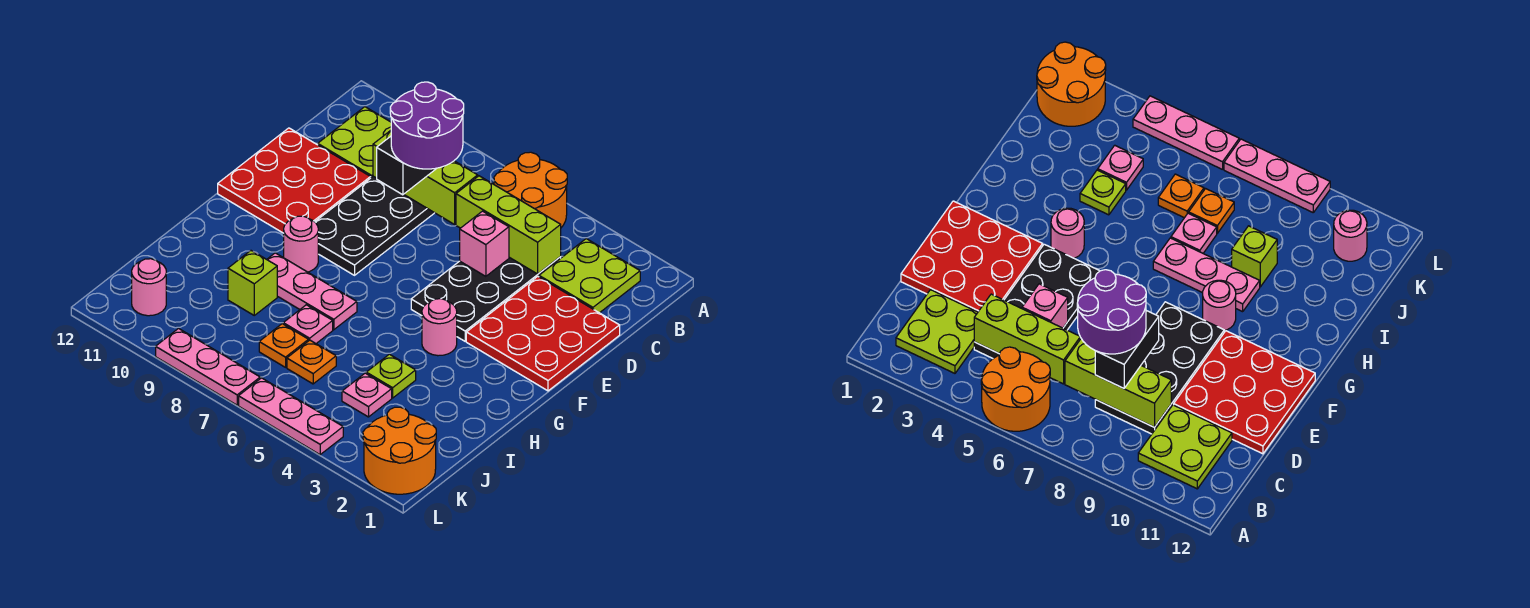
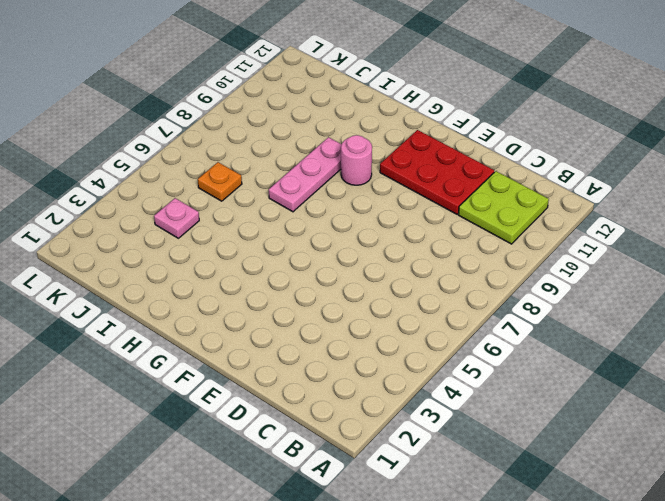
red 2x3 plate [380,130,494,214] -> red 3x3 plate [218,128,371,233]
none -> orange 2x2 round brick [494,152,567,228]
none -> lime 2x2 plate [539,239,640,313]
none -> black 2x4 plate [411,257,561,341]

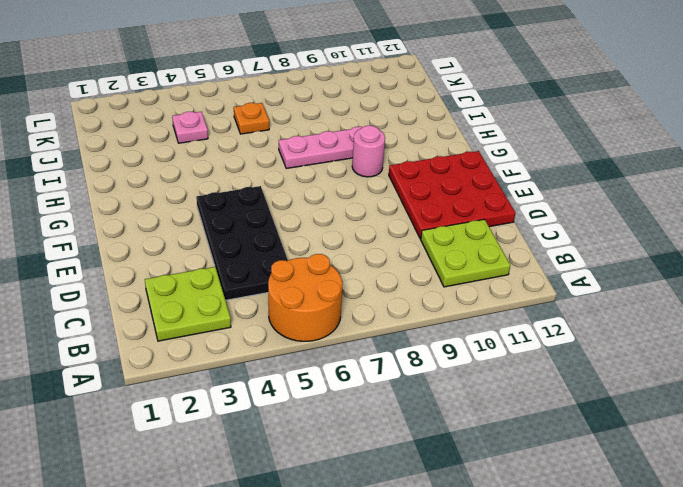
none -> black 2x4 plate [315,176,434,275]
none -> red 3x3 plate [466,277,620,391]
none -> pink 1x1 round brick [422,299,457,356]

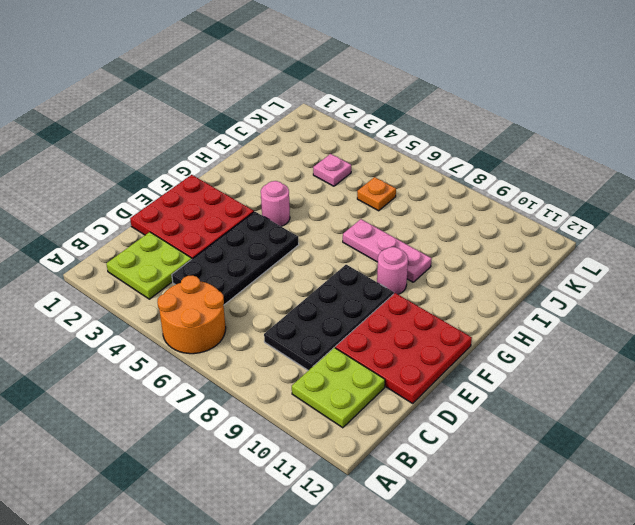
none -> lime 1x1 plate [366,354,416,398]
none -> pink 1x1 plate [283,305,333,343]
none -> lime 1x1 brick [228,251,277,315]

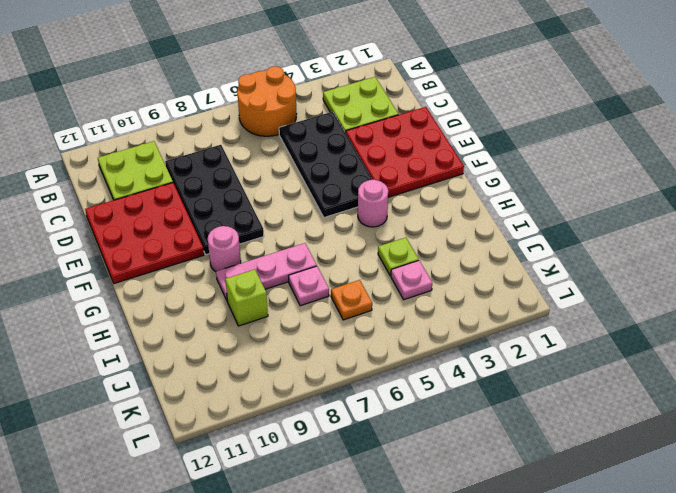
none -> orange 1x1 plate [259,324,309,367]
none -> orange 2x2 round brick [363,407,436,494]
none -> pink 1x1 round brick [132,259,166,316]

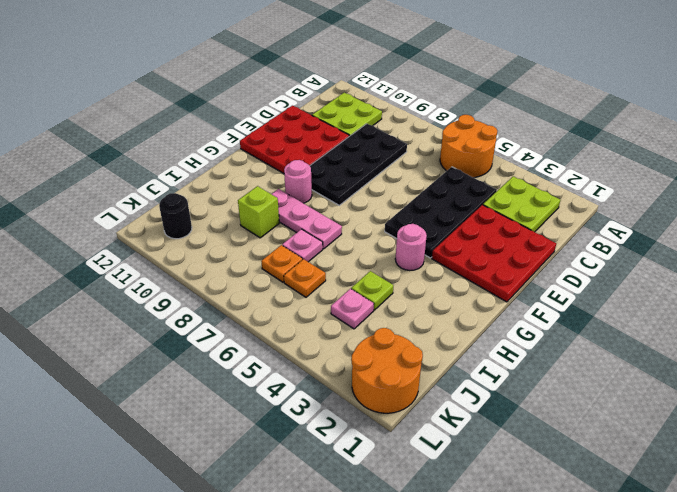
black 1x1 round brick [159,193,192,239] -> pink 1x1 round brick [132,259,166,316]
none -> pink 1x3 plate [239,378,343,455]
none -> pink 1x3 plate [156,329,260,405]
none -> lime 1x3 brick [456,176,561,274]

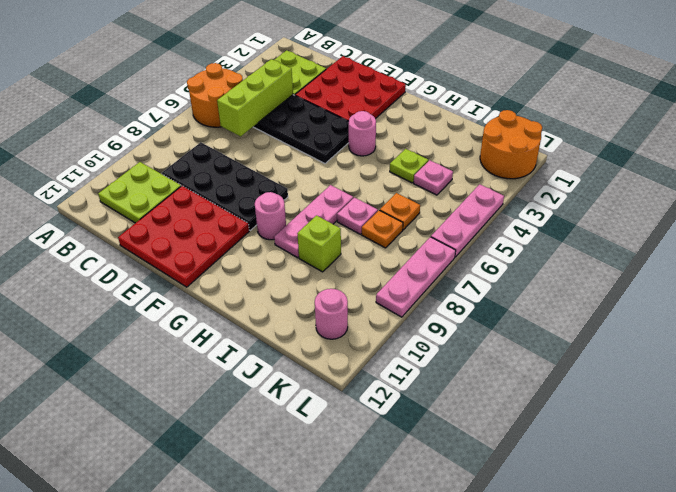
none -> lime 1x3 brick [373,131,478,224]
none -> pink 1x1 brick [460,211,509,276]
none -> black 1x2 brick [377,136,437,195]

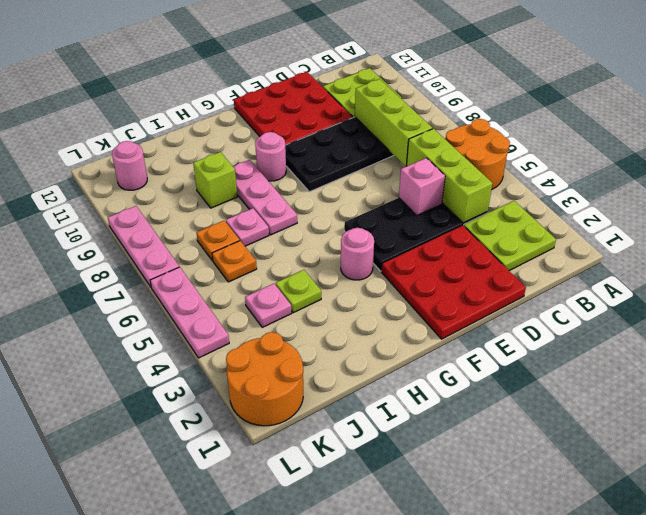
none -> black 1x2 brick [377,136,437,195]
none -> purple 2x2 round brick [390,82,464,169]

